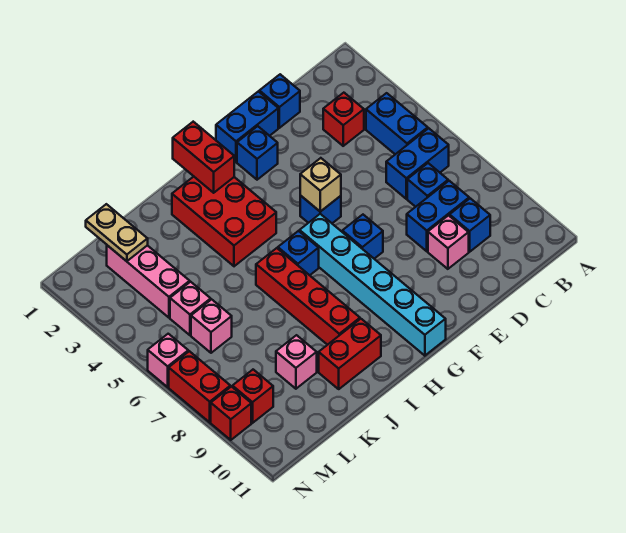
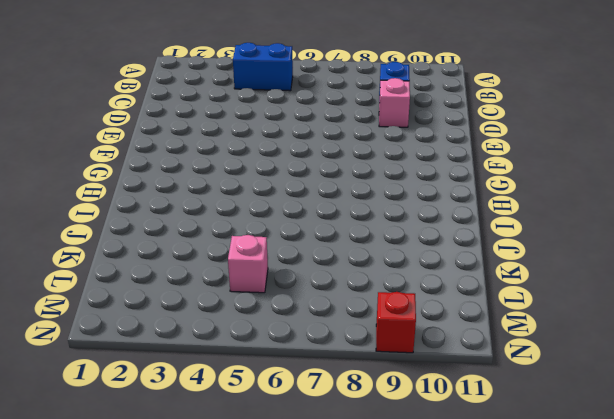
none -> blue 1x2 brick [386,128,449,199]
none -> red 1x1 brick [323,93,364,146]
none -> blue 1x1 brick [407,163,448,207]

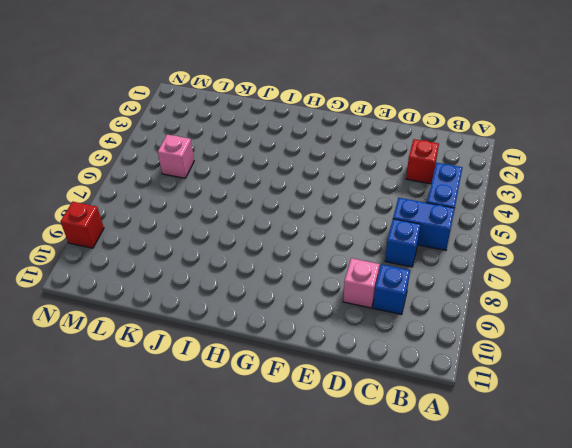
none -> blue 1x2 brick [407,181,469,251]
none -> blue 1x1 brick [259,74,300,128]
none -> blue 1x2 brick [216,91,278,162]

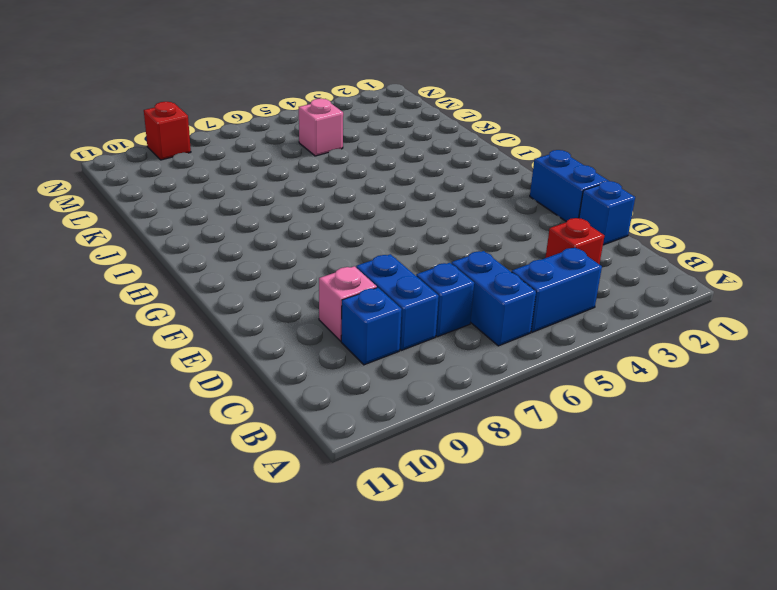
none -> blue 1x1 brick [237,126,278,180]
none -> blue 1x1 brick [300,195,341,223]
none -> blue 1x1 brick [342,215,383,259]

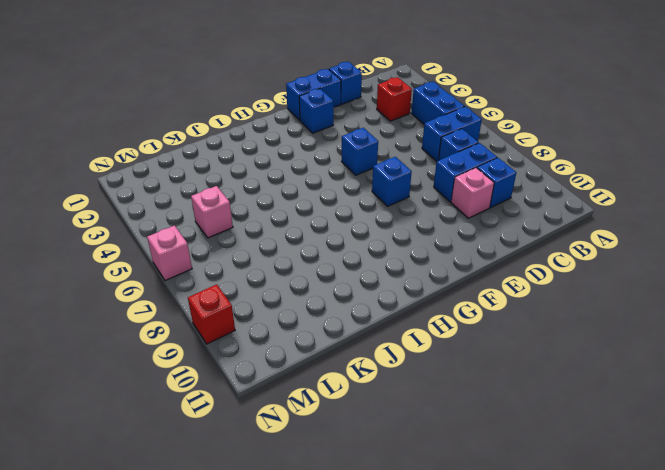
none -> cyan 1x6 brick [300,214,446,356]
none -> red 2x3 brick [172,177,276,266]
none -> blue 1x1 brick [278,231,319,275]

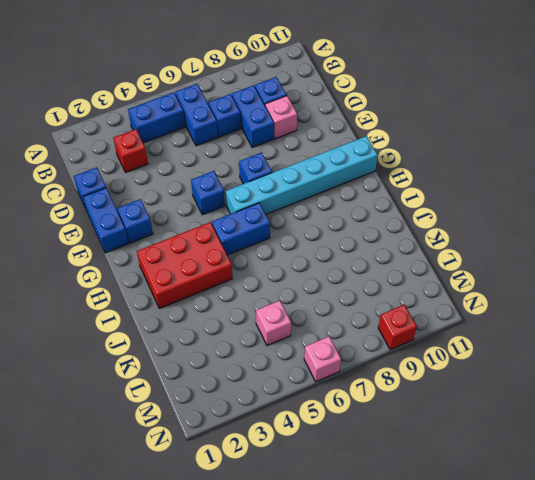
blue 1x2 brick [212,203,270,255] -> blue 1x1 brick [278,231,319,275]
none -> red 1x4 brick [256,248,360,345]
none -> red 1x2 brick [319,319,381,389]
none -> pink 1x1 brick [276,335,317,389]

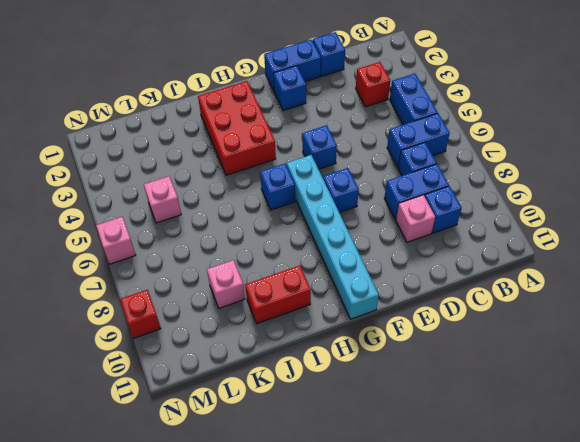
none -> red 1x4 brick [256,248,360,345]
none -> pink 1x3 brick [107,245,190,318]
none -> pink 1x1 brick [191,299,232,353]

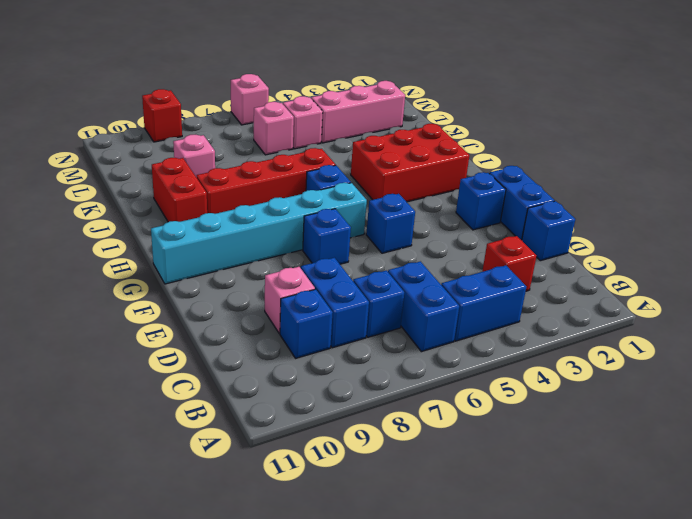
none -> red 1x1 brick [232,370,273,423]
none -> red 1x2 brick [169,351,230,422]
none -> tan 1x1 brick [300,158,341,212]

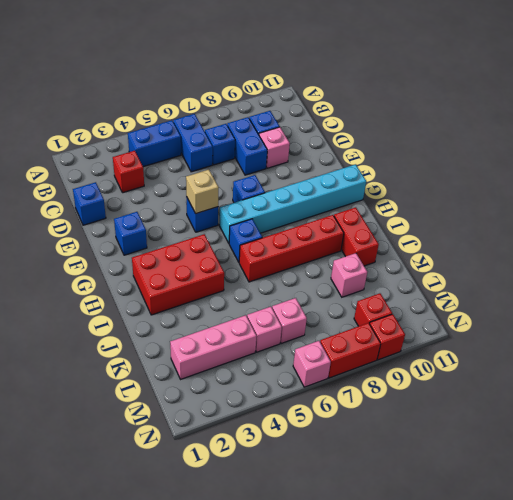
none -> blue 1x2 brick [216,91,278,162]
none -> red 1x2 brick [173,122,234,193]
none -> tan 1x2 plate [86,204,148,261]

